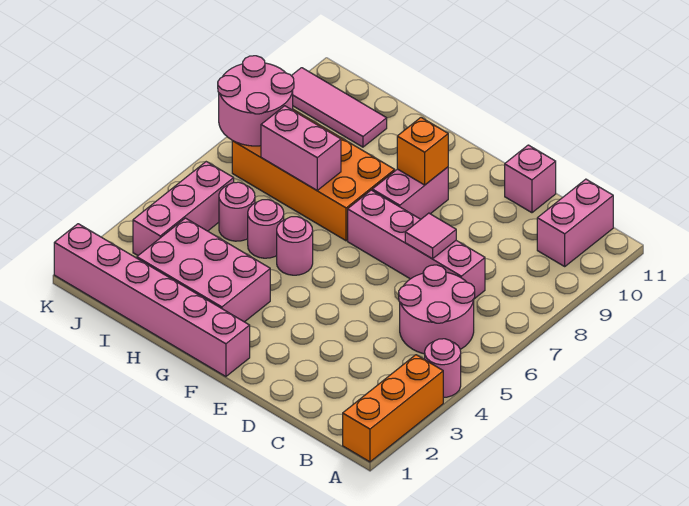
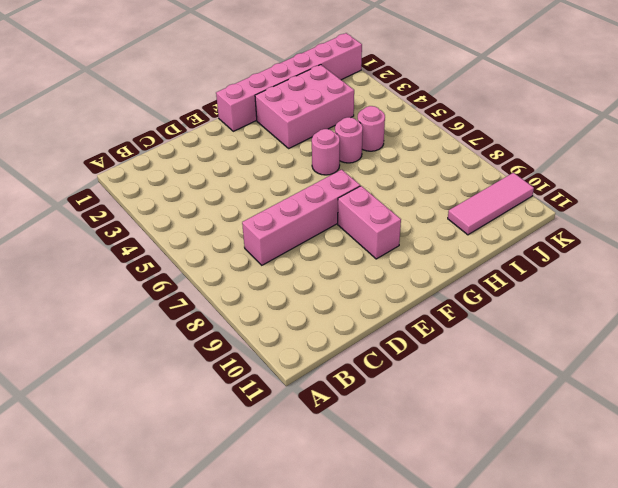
none -> orange 1x3 brick [343,355,443,462]
none -> pink 1x1 round brick [425,339,461,397]
none -> pink 2x2 round brick [399,265,475,354]

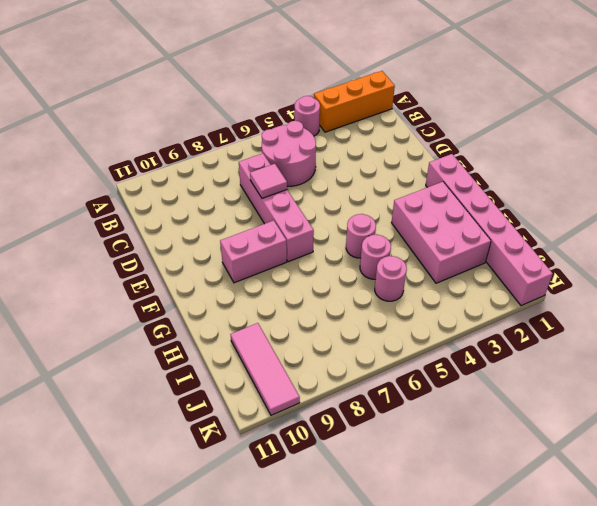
none -> pink 1x2 brick [537,179,613,266]
none -> pink 1x1 brick [505,145,556,213]
none -> orange 2x4 brick [232,110,395,241]

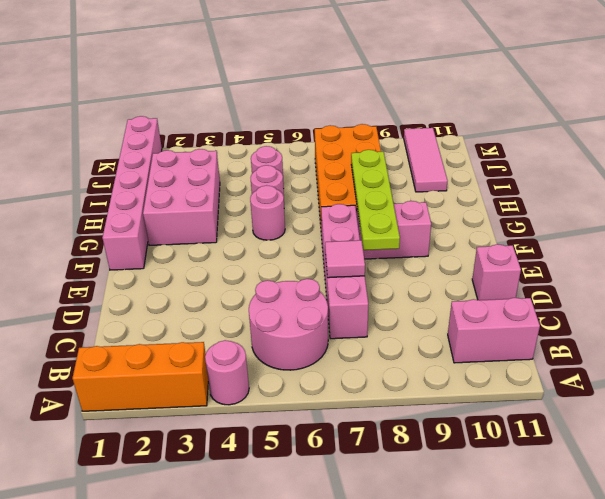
lime 1x4 plate [351,150,400,250] -> none
none -> pink 1x3 brick [133,162,234,255]
none -> orange 1x1 brick [397,118,448,185]
none -> pink 1x2 brick [261,106,341,190]

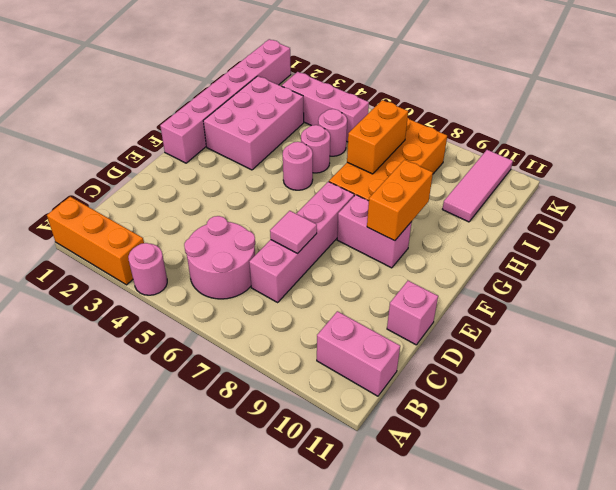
orange 1x2 brick [367,160,433,241] -> orange 1x1 brick [397,118,448,185]
orange 1x2 brick [347,100,408,174] -> pink 1x2 brick [261,106,341,190]
none -> pink 2x2 round brick [218,56,294,146]

